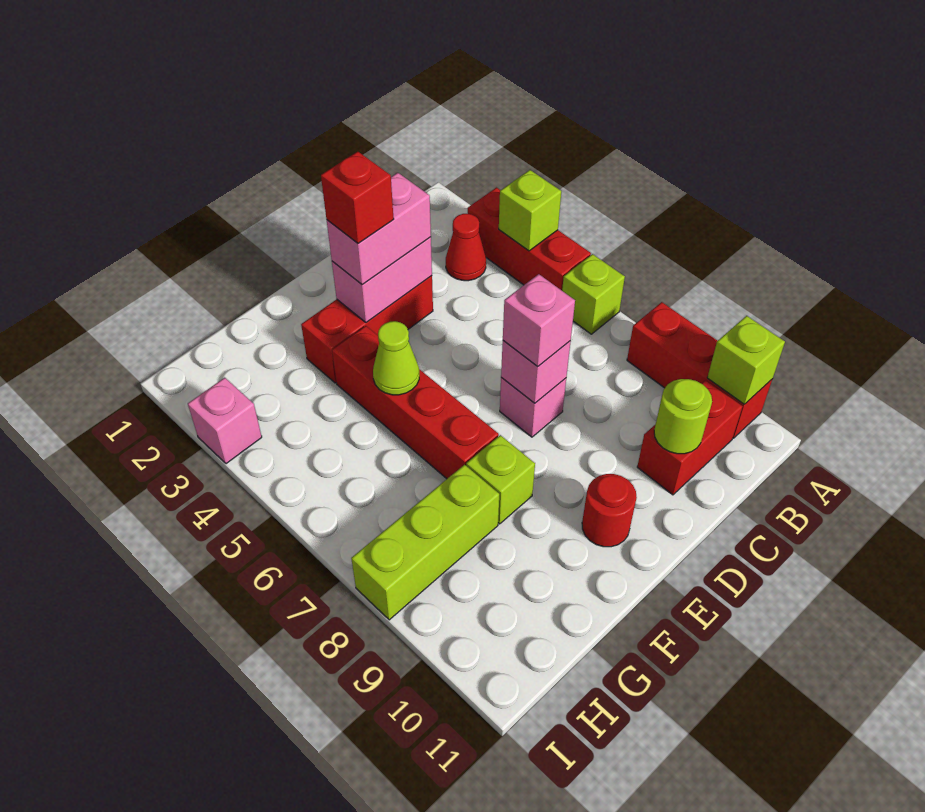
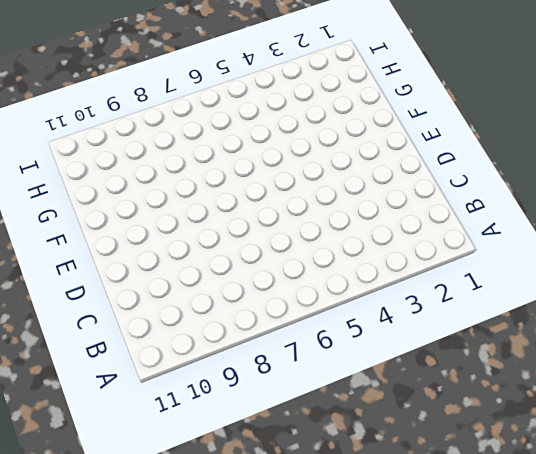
none -> red 1x3 brick [468,188,591,290]
none -> lime 1x1 brick [562,254,625,334]
none -> red 1x3 brick [627,302,772,438]

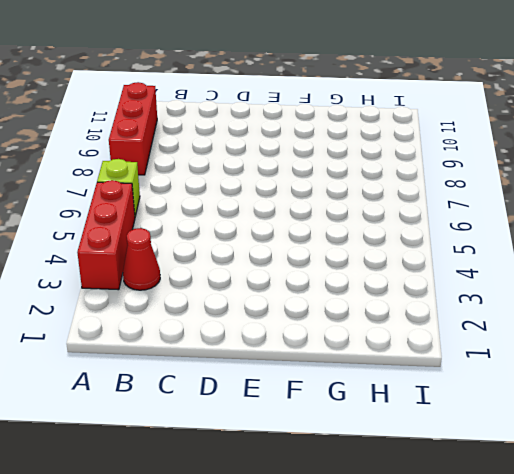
none -> red 1x2 brick [637,380,743,495]
none -> red 1x3 brick [301,276,433,383]
none -> pink 1x1 brick [500,378,566,437]

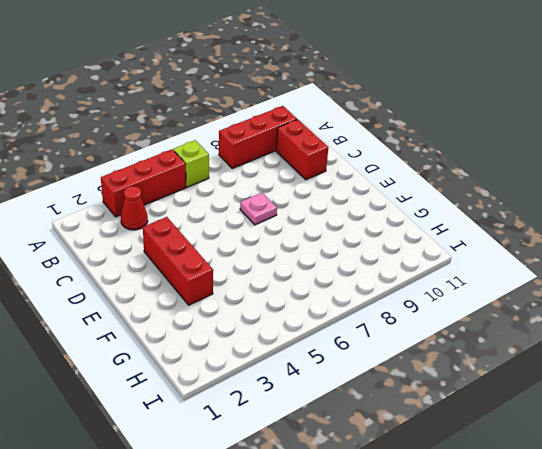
pink 1x1 plate [240,193,277,225] -> pink 1x1 brick [500,378,566,437]
none -> red 1x1 round brick [582,474,637,547]
none -> red 1x4 brick [332,326,499,479]
none -> lime 1x1 brick [466,435,535,524]

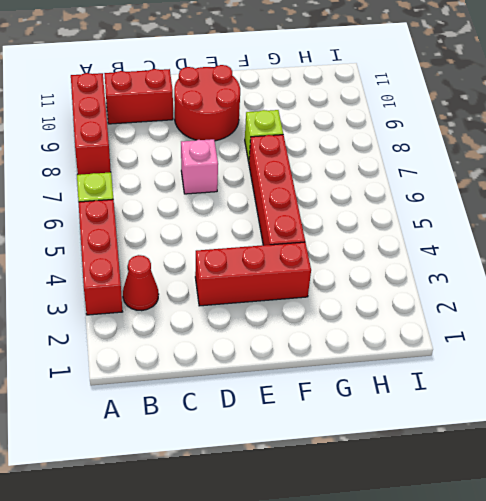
red 2x2 round brick [174,65,240,141] -> red 1x1 round brick [582,474,637,547]
none -> lime 1x3 brick [351,465,499,620]
none -> pink 1x1 brick [188,378,262,464]
none -> lime 1x1 brick [499,170,561,251]

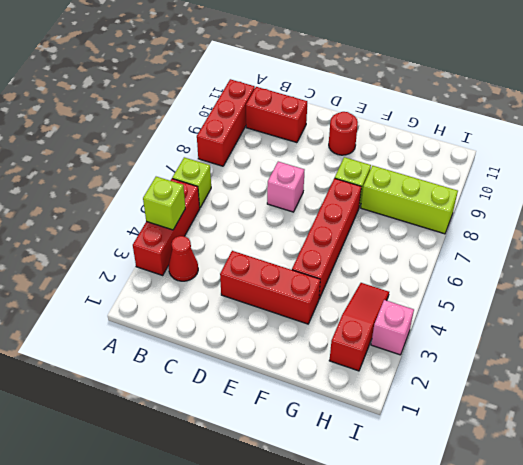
red 1x3 slope [329,283,389,371] -> none
none -> lime 1x1 brick [707,316,785,404]
none -> lime 1x1 round brick [654,379,712,454]
none -> pink 1x2 brick [332,237,432,323]

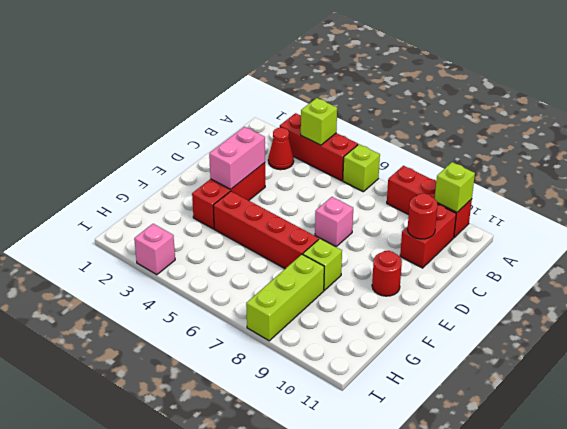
red 1x1 round brick [408,194,438,239] -> lime 1x1 round brick [654,379,712,454]
none -> pink 1x1 brick [501,341,571,403]
none -> lime 1x1 cone [373,321,419,395]
none -> pink 1x2 brick [327,173,431,285]

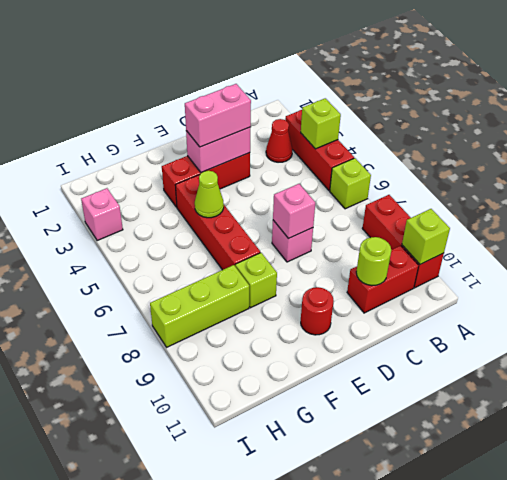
none -> pink 1x1 brick [503,274,575,367]
none -> red 1x1 brick [321,151,394,243]

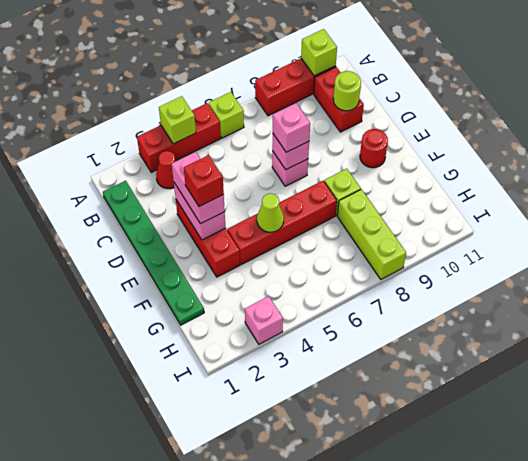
green 1x6 plate [103,181,204,325] -> none

